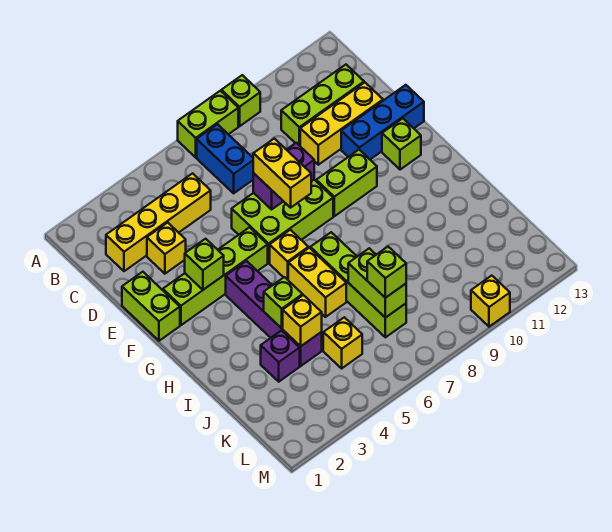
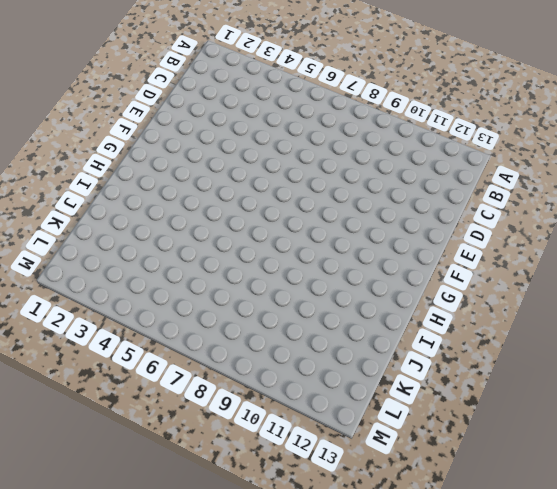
none -> lime 1x2 brick [178,91,238,157]
none -> lime 1x1 brick [221,75,260,126]
none -> blue 1x2 brick [197,124,253,193]

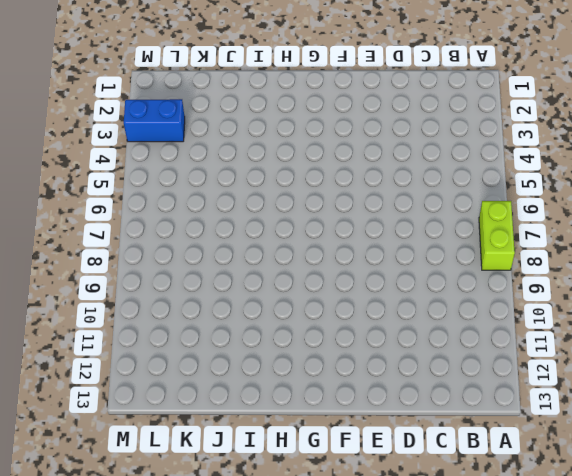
blue 1x2 brick [124,99,185,142] -> blue 1x2 brick moved to [197,124,253,193]
none -> lime 1x1 brick [221,75,260,126]
none -> yellow 1x4 brick [106,173,211,271]
none -> lime 1x3 brick [281,65,364,146]

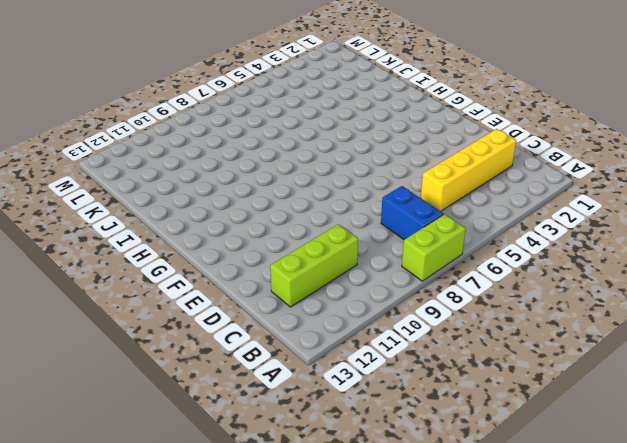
none -> lime 1x1 brick [221,75,260,126]
none -> yellow 1x1 brick [147,223,186,274]
none -> yellow 1x3 brick [300,83,383,165]

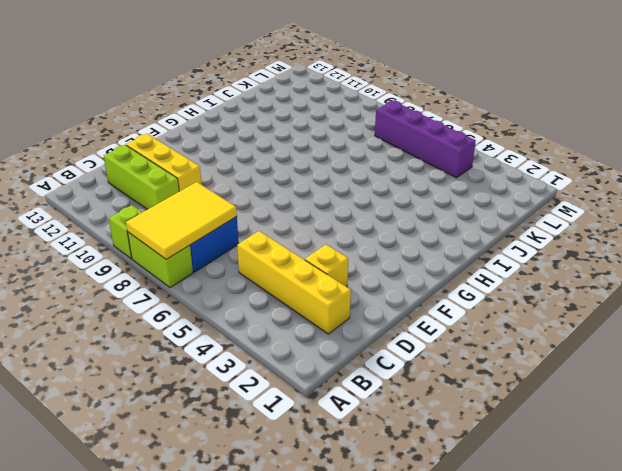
yellow 2x3 tile [126,182,237,259] -> none
purple 1x4 brick [375,101,476,178] -> purple 1x4 brick turned to [226,261,322,366]
none -> lime 1x2 brick [122,272,180,341]
none -> lime 2x3 brick [232,180,333,263]
none -> blue 1x3 brick [341,85,424,159]

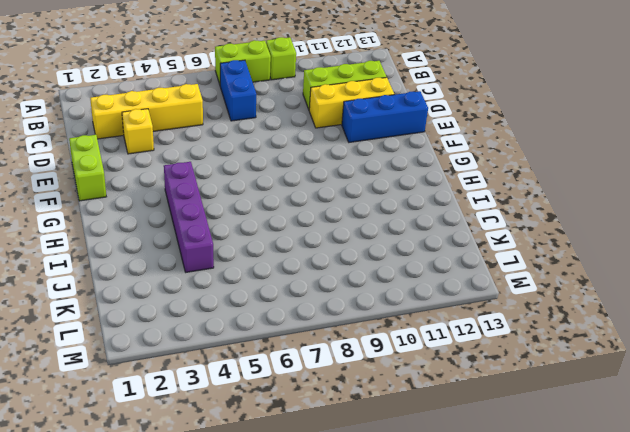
none -> lime 2x3 brick [232,180,333,263]
none -> lime 1x4 brick [163,227,268,325]
none -> lime 1x2 brick [316,150,377,216]

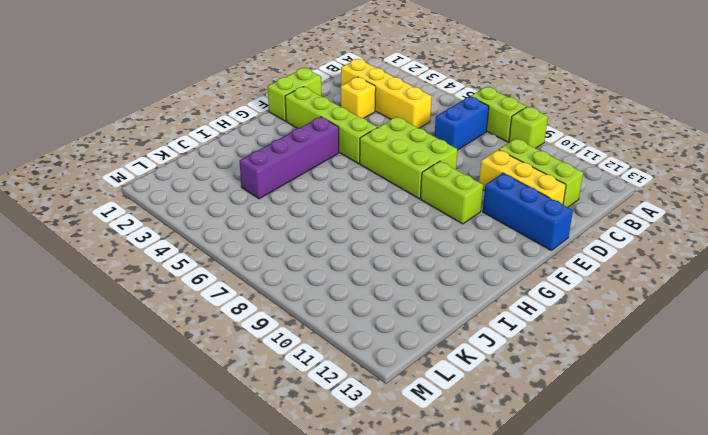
none -> lime 1x1 brick [382,118,421,170]
none -> yellow 1x1 brick [270,230,308,280]
none -> yellow 1x2 brick [288,248,346,317]

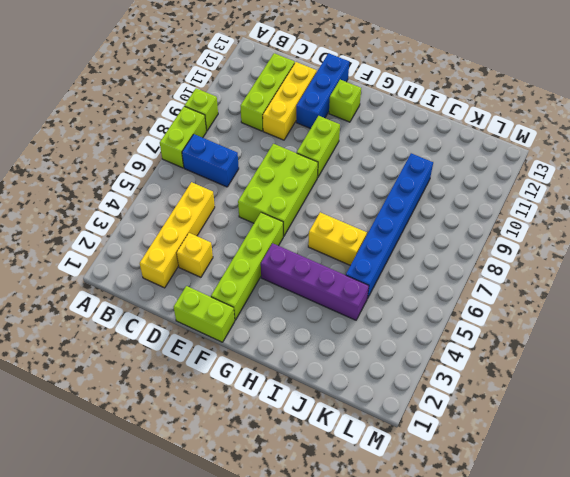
blue 1x6 brick [346,153,433,299] -> lime 1x4 brick [310,232,406,337]
none -> yellow 1x1 brick [270,230,308,280]
none -> purple 1x1 brick [261,331,300,382]
none -> yellow 1x1 brick [323,317,362,368]

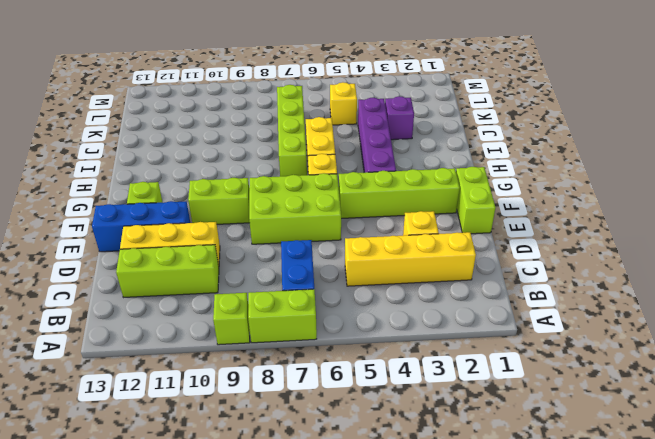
none -> yellow 1x1 brick [471,276,510,327]
none -> purple 1x2 brick [253,143,314,209]
none -> lime 1x1 brick [185,239,224,290]

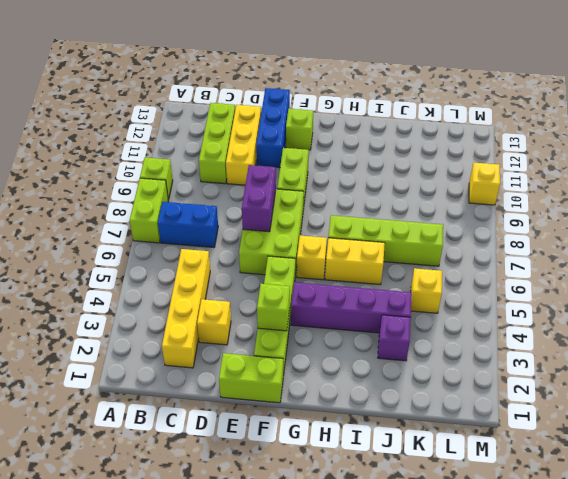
none -> lime 1x1 brick [264,277,303,328]
none -> yellow 1x1 brick [283,295,322,346]
none -> lime 1x2 brick [348,248,406,318]

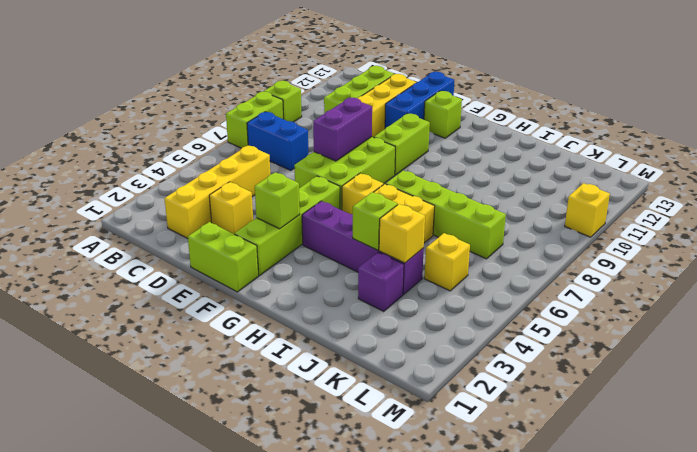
none -> lime 1x2 brick [348,248,406,318]
none -> yellow 1x2 brick [253,138,311,208]
none -> lime 1x1 brick [367,247,406,298]

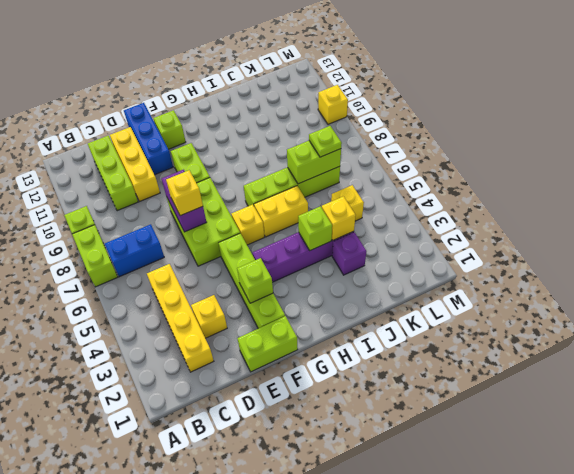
yellow 1x1 brick [166,170,203,216] -> yellow 1x2 brick [253,138,311,208]
lime 1x1 plate [309,126,342,157] -> lime 1x1 brick [367,247,406,298]

